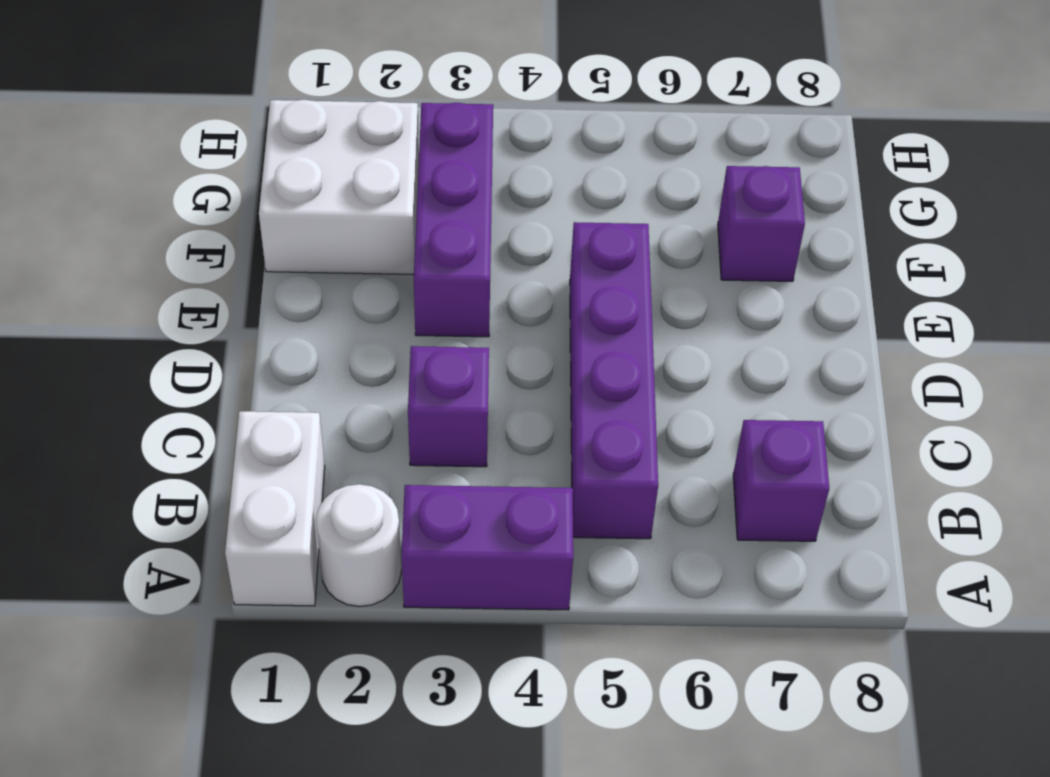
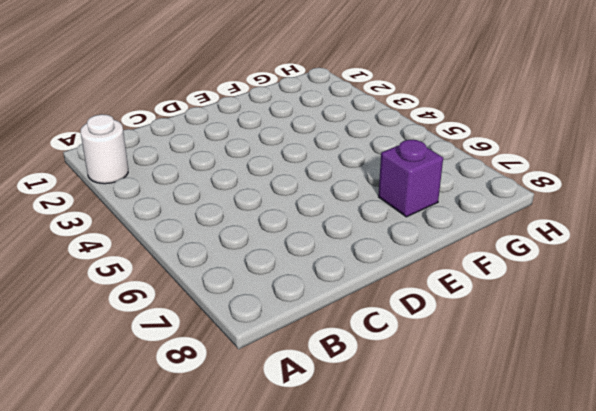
none -> white 1x2 brick [225,411,325,606]
none -> purple 1x2 brick [402,485,573,610]

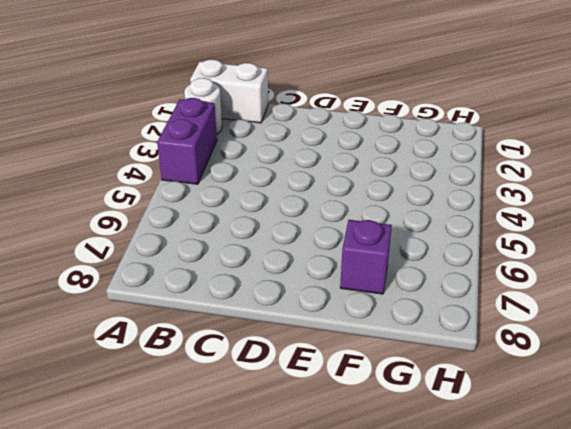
none -> purple 1x4 brick [570,222,658,539]
none -> purple 1x1 brick [733,420,829,541]

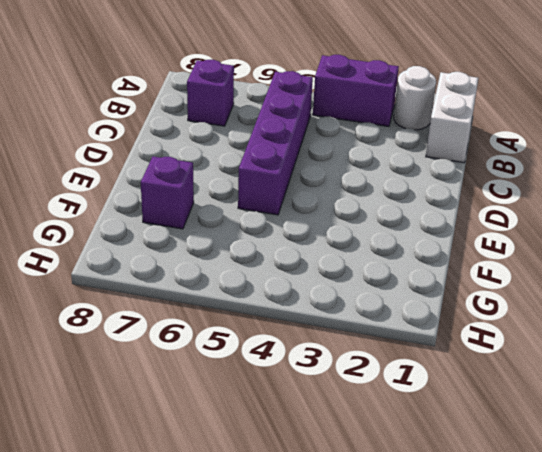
none -> purple 1x1 brick [408,346,489,467]
none -> purple 1x3 brick [414,103,493,337]

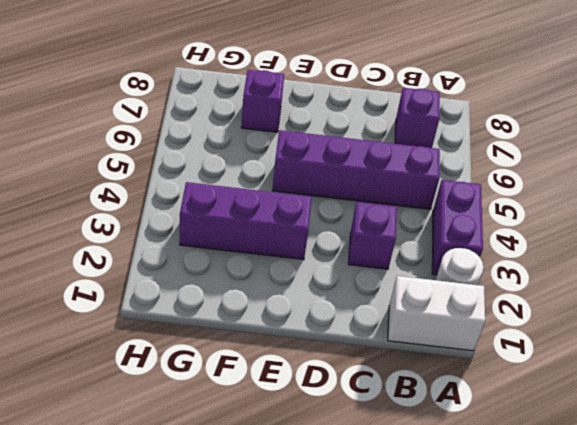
none -> white 2x2 brick [259,100,419,274]

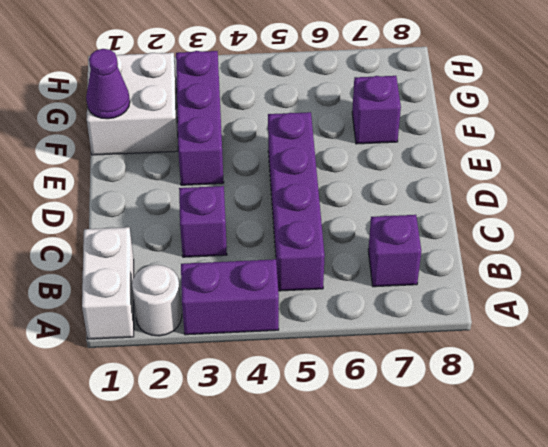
purple 1x1 cone [86,49,130,119] -> none

